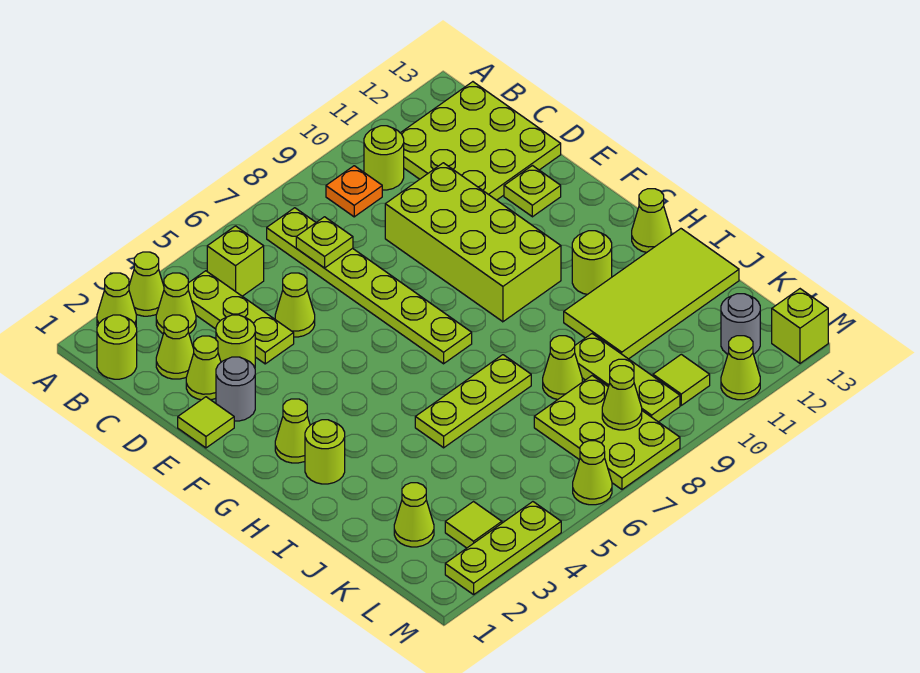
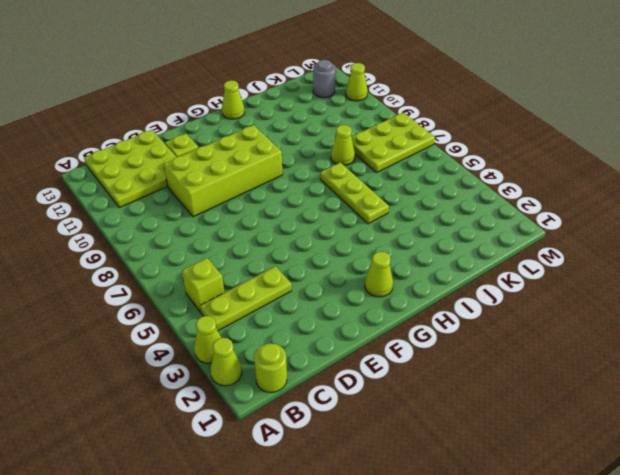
none -> lime 1x1 cone [156,273,196,334]
none -> lime 1x6 plate [267,208,472,364]
none -> orange 1x1 plate [326,166,382,217]
none -> lime 1x1 round brick [364,126,404,190]

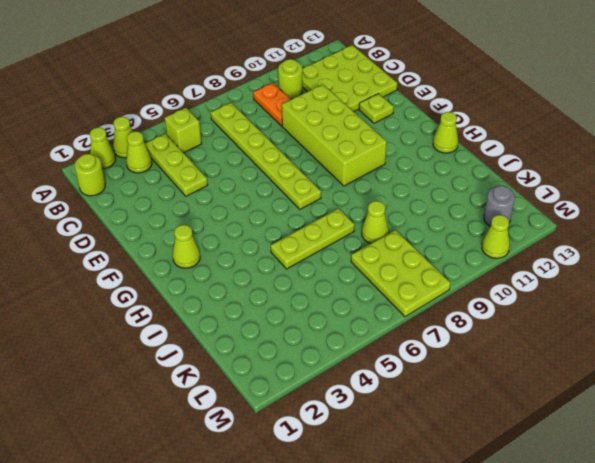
orange 1x2 plate [253,83,291,126] -> orange 1x1 plate [326,166,382,217]
none -> lime 1x1 cone [156,315,194,379]
none -> lime 1x1 cone [186,336,221,400]
none -> lime 1x1 round brick [216,315,255,368]
none -> lime 1x1 cone [275,273,315,337]

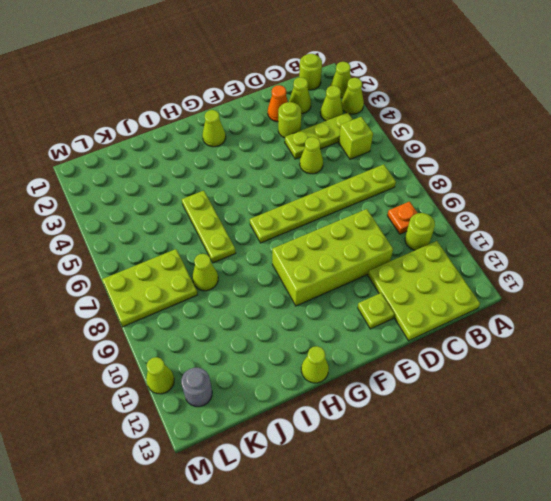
orange 1x1 cone [268,85,288,122] -> lime 1x1 cone [186,336,221,400]
none -> lime 1x1 tile [178,397,234,448]
none -> grey 1x1 round brick [216,357,255,421]
none -> lime 1x1 round brick [305,420,345,484]
none -> lime 1x1 round brick [572,231,612,295]

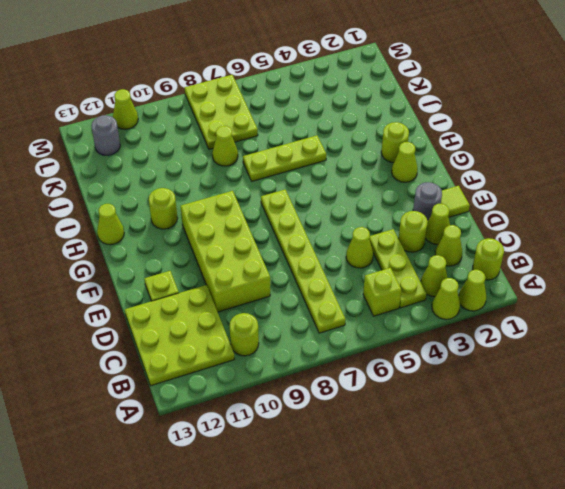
none -> orange 1x1 plate [326,166,382,217]
none -> lime 2x4 tile [564,229,739,359]
none -> lime 1x3 plate [575,334,680,422]
none -> lime 1x1 cone [394,483,434,547]

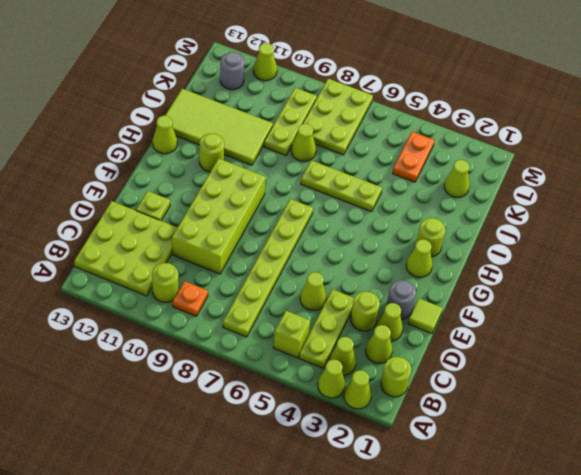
orange 1x2 plate [393,132,434,182] -> none
none -> lime 1x1 tile [445,502,502,548]
none -> lime 1x1 tile [653,354,710,405]
none -> lime 1x3 plate [445,502,561,595]
none -> lime 1x1 cone [573,441,612,505]

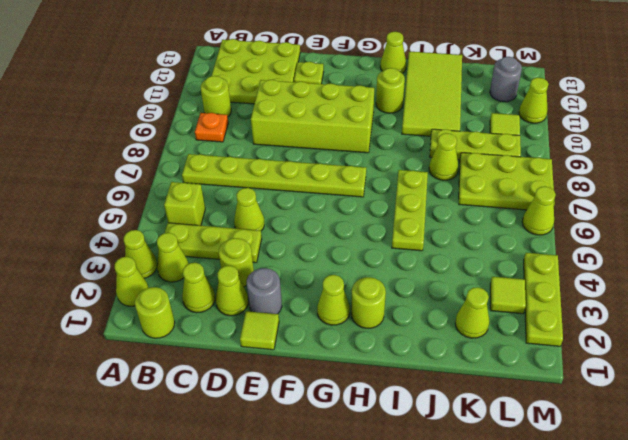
none -> lime 1x1 brick [772,289,828,363]
none -> lime 1x1 plate [296,217,353,268]
none -> lime 1x1 cone [602,366,642,430]

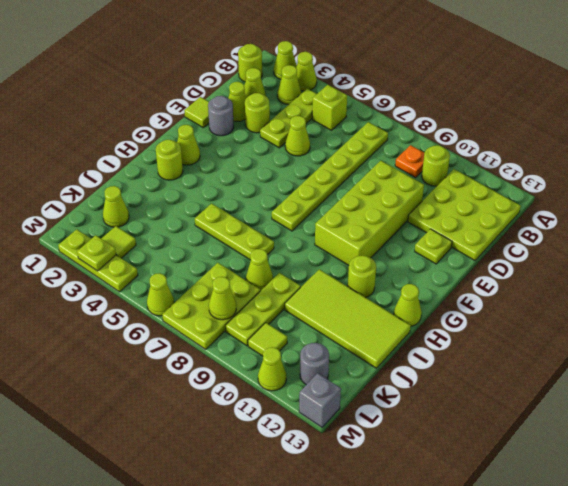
lime 1x1 plate [77,235,116,271] -> lime 1x1 plate moved to [296,217,353,268]
grey 1x1 brick [299,373,341,427] -> lime 1x1 brick [772,289,828,363]

